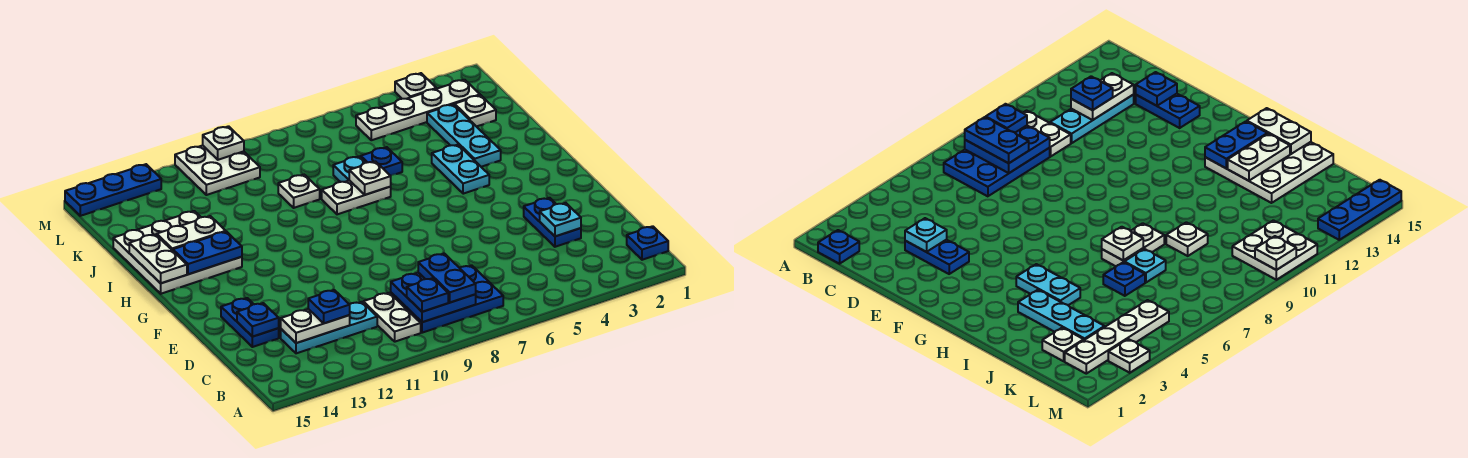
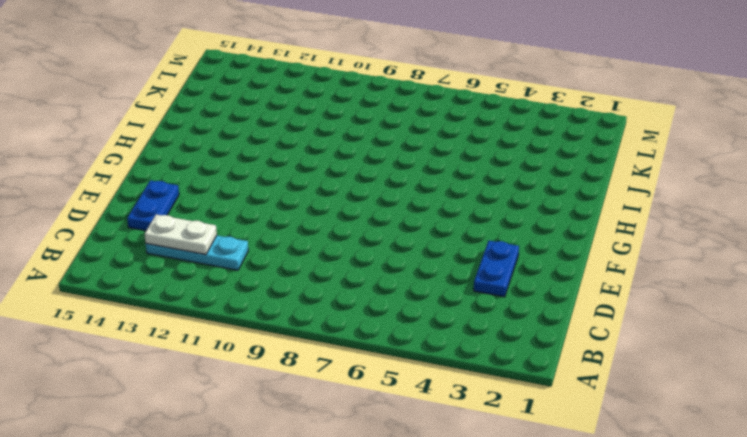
none -> blue 1x1 plate [627,226,668,260]
none -> blue 2x3 plate [391,265,503,333]
none -> white 1x2 plate [363,293,421,342]
none -> cyan 1x2 plate [432,145,489,194]

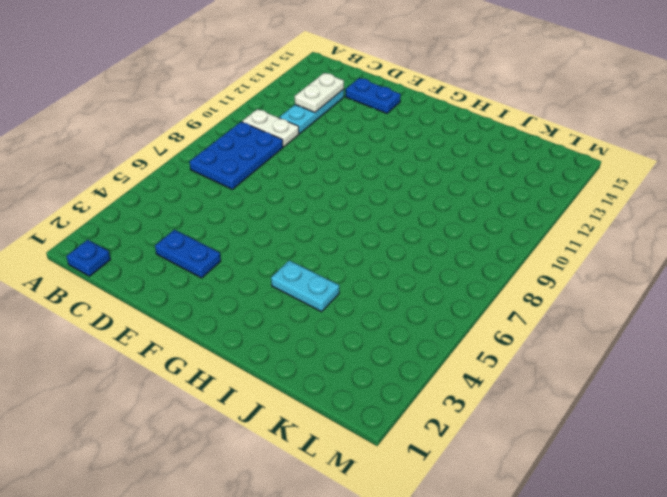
none -> white 3x3 plate [113,211,242,294]
none -> cyan 1x3 plate [427,104,501,167]
none -> white 1x2 plate [322,180,391,214]
none -> blue 1x1 plate [361,147,402,176]

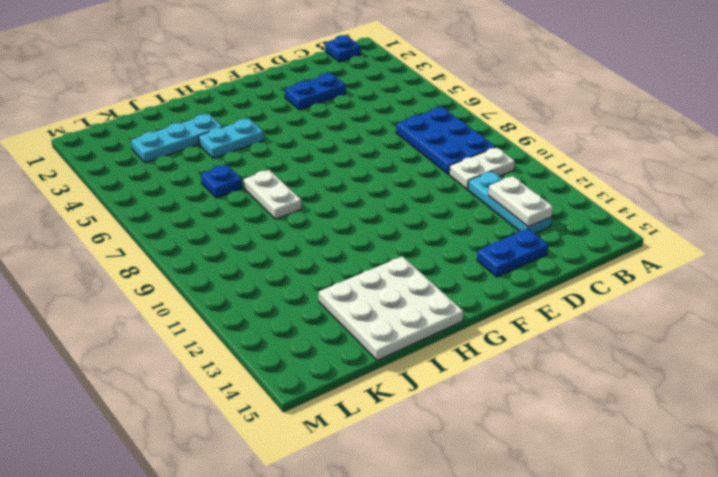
none -> cyan 1x1 plate [333,156,366,182]
none -> white 1x1 plate [278,175,320,208]
none -> white 1x1 plate [455,95,496,127]
none -> white 1x4 plate [356,80,480,140]

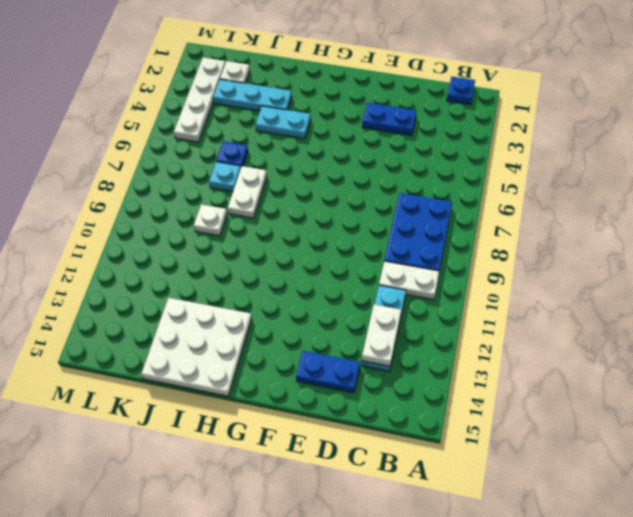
none -> white 2x2 plate [175,145,260,195]
none -> white 1x1 plate [395,73,436,99]
none -> blue 1x3 plate [65,164,161,216]
none -> blue 2x2 plate [391,273,476,322]

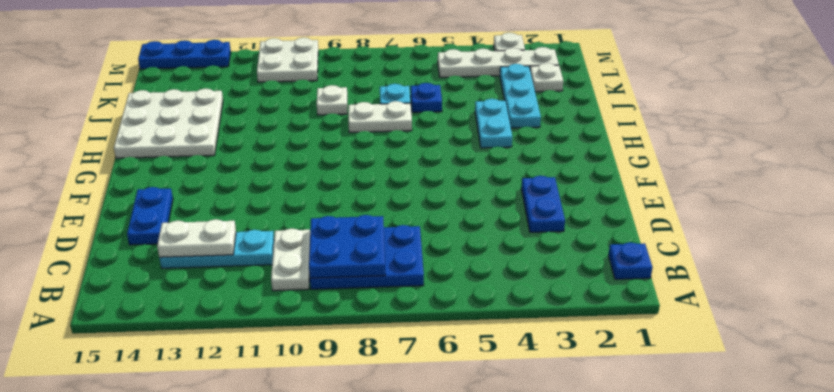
none -> cyan 1x1 plate [540,203,581,236]
none -> blue 1x1 plate [237,303,279,337]
none -> blue 1x2 plate [173,232,242,274]
none -> white 1x2 plate [129,234,187,283]

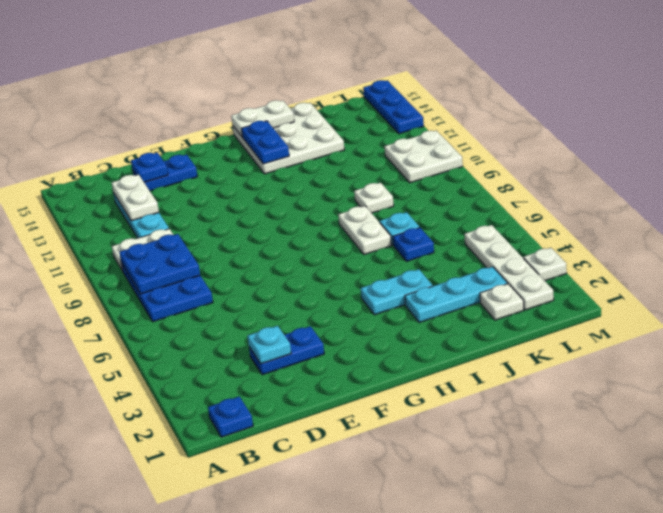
none -> white 1x1 plate [349,161,391,195]
none -> white 1x2 plate [157,216,226,251]
none -> white 1x1 plate [203,126,244,160]
none -> blue 1x2 plate [418,254,476,302]

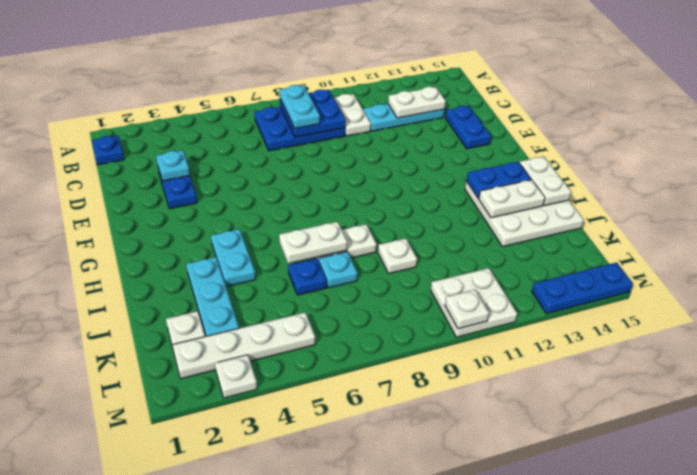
cyan 1x2 plate [280,85,320,128] -> blue 1x2 plate [418,254,476,302]
white 1x2 plate [279,222,347,263] -> white 1x1 plate [349,161,391,195]
none -> blue 1x1 plate [237,303,279,337]
none -> blue 1x1 plate [407,278,448,312]
none -> blue 1x1 plate [308,290,350,323]

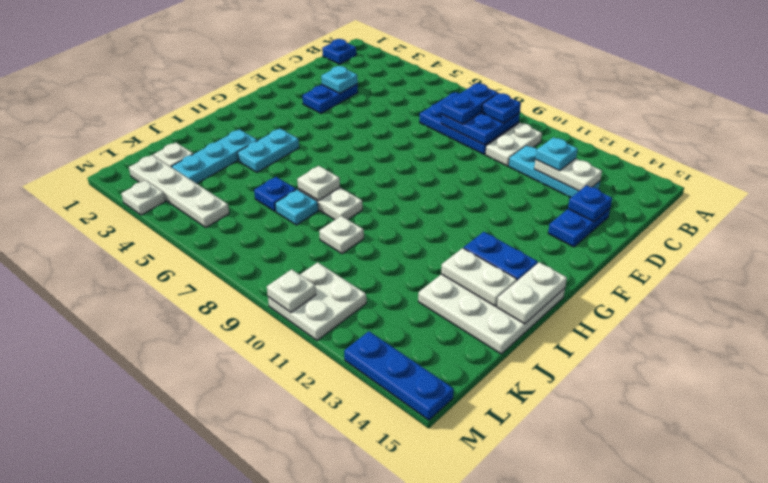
cyan 1x1 plate [536,137,578,171] -> blue 1x1 plate [308,290,350,323]

